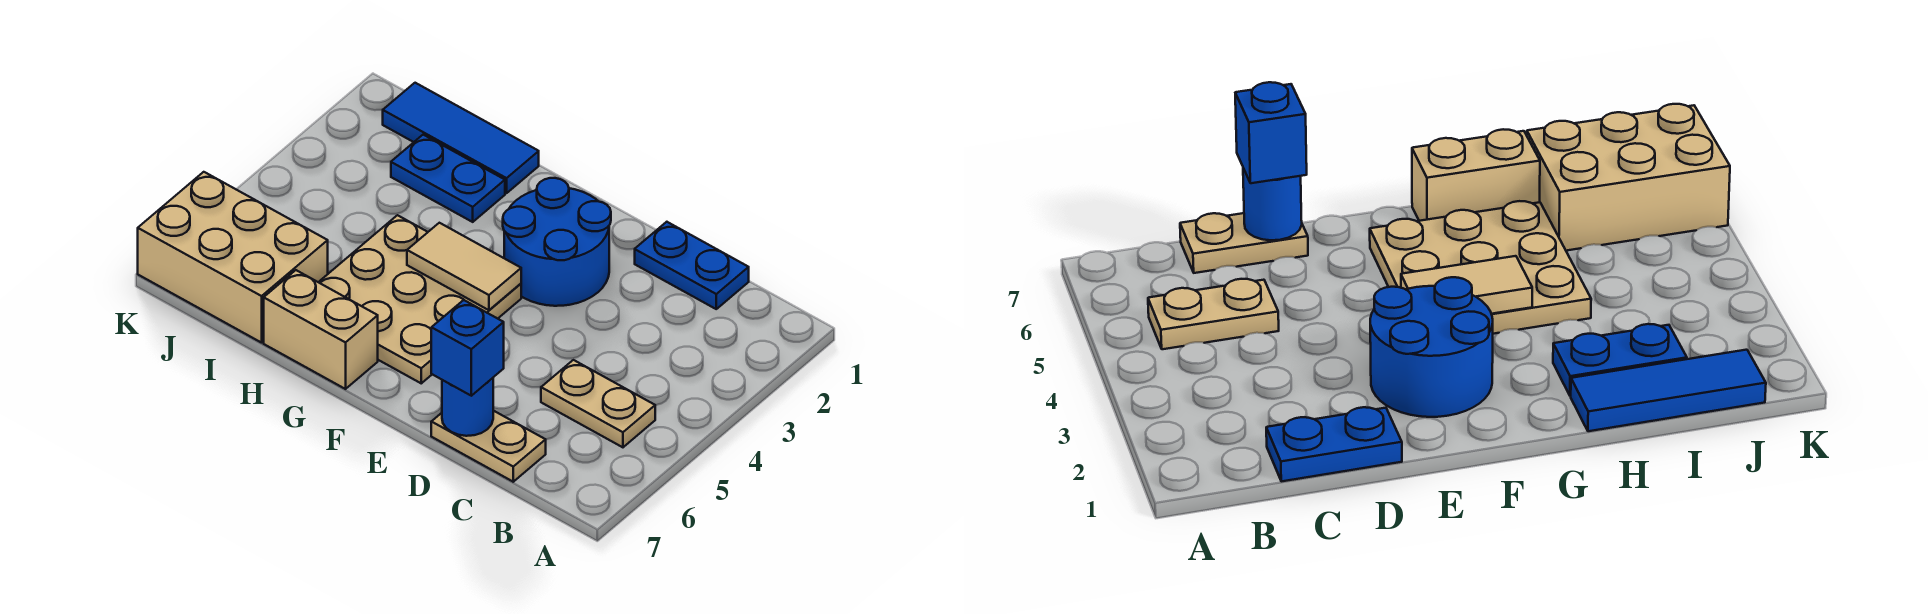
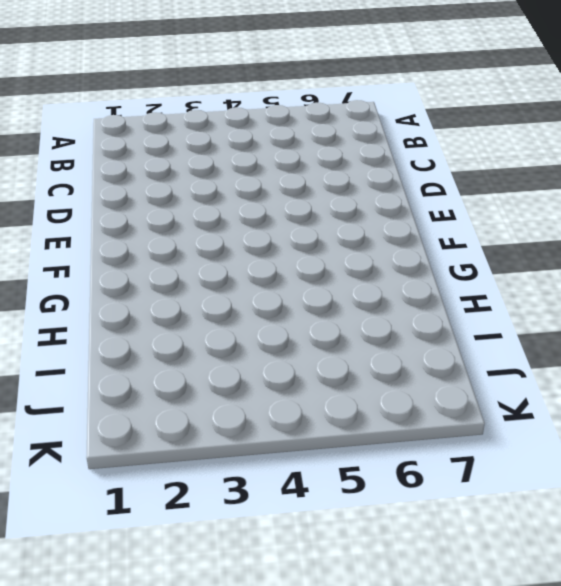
none -> tan 1x2 plate [541,360,655,447]
none -> blue 1x2 plate [635,222,749,309]
none -> tan 1x2 plate [431,411,546,482]

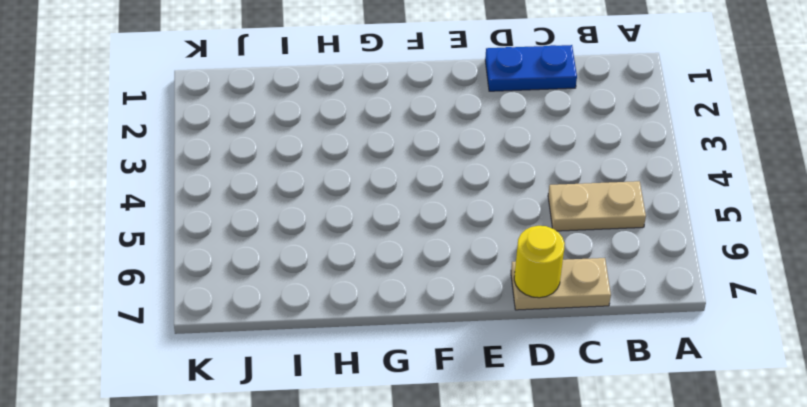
yellow 1x1 round brick [514,226,565,298] -> blue 1x1 round brick [442,378,493,436]
none -> blue 2x2 round brick [503,178,611,306]
none -> tan 3x3 plate [319,215,521,383]
none -> tan 1x2 brick [264,270,378,389]

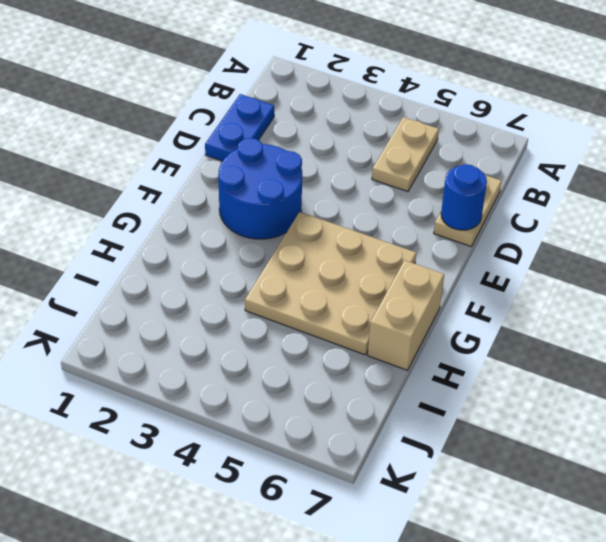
none -> blue 1x3 tile [383,83,539,193]
none -> blue 1x2 plate [391,135,505,222]
none -> tan 2x3 brick [138,172,328,343]

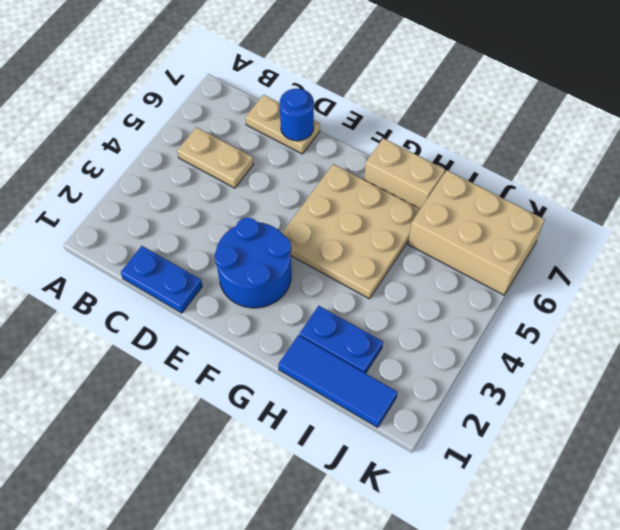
none -> tan 1x2 tile [407,223,521,310]
none -> blue 1x1 brick [431,300,504,396]

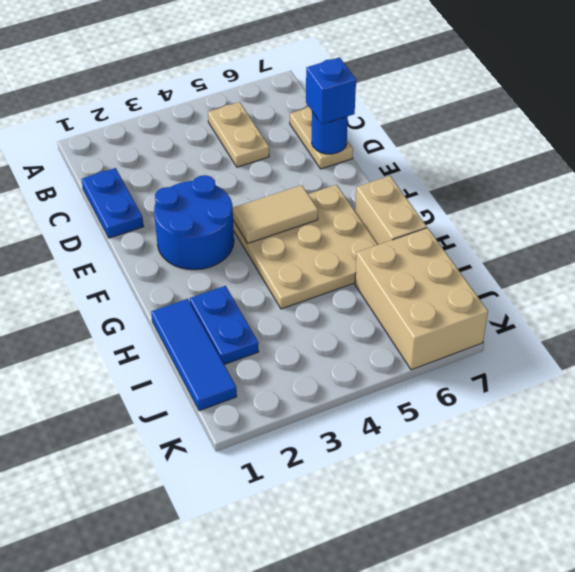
tan 1x2 tile [233,185,318,243] -> tan 1x2 tile turned to [407,223,521,310]

